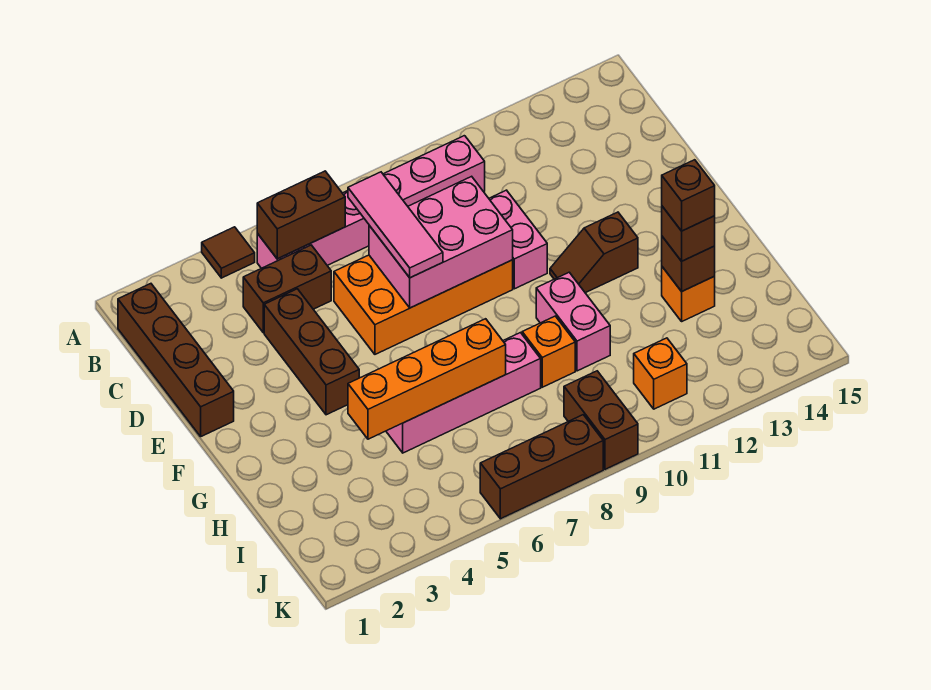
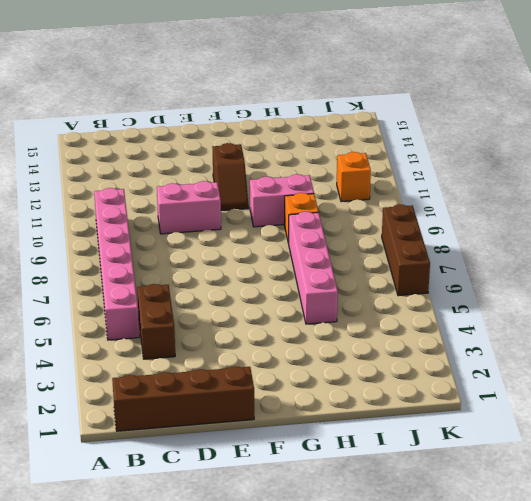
none -> brown 1x1 tile [202,227,255,278]
none -> brown 1x3 brick [264,289,359,415]
none -> orange 2x4 brick [334,255,513,354]

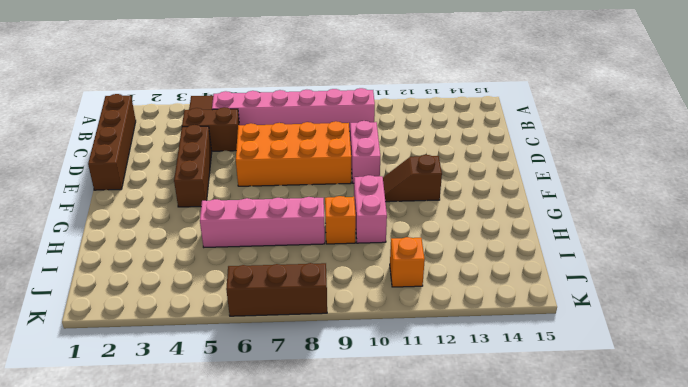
none -> orange 1x1 brick [662,267,715,321]
none -> brown 1x2 brick [564,371,638,469]
none -> brown 1x2 brick [257,171,345,259]

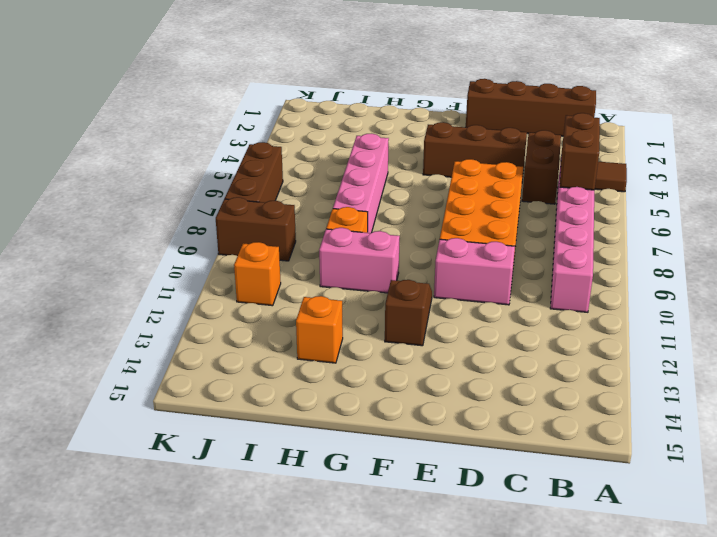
none -> pink 2x3 brick [369,176,513,308]
none -> orange 1x4 brick [348,319,506,439]
none -> brown 1x1 brick [662,237,715,292]

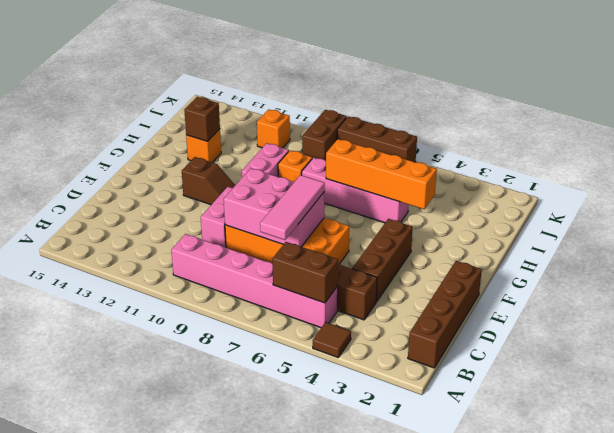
none -> brown 1x1 brick [662,206,715,261]
none -> brown 1x1 brick [662,160,715,231]

